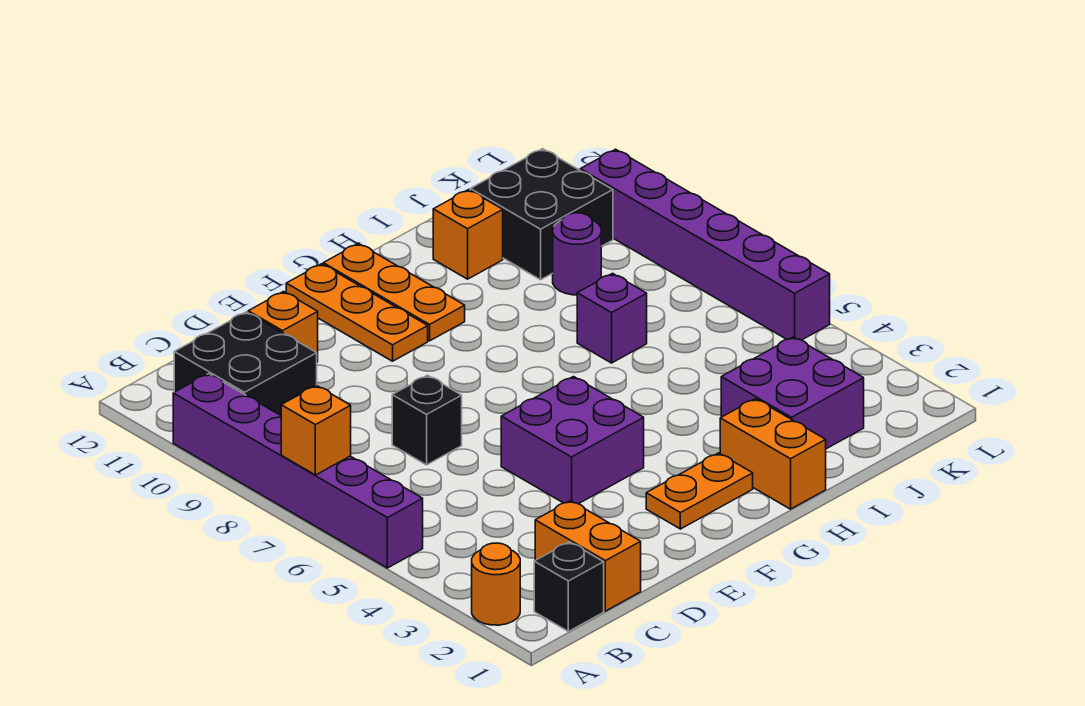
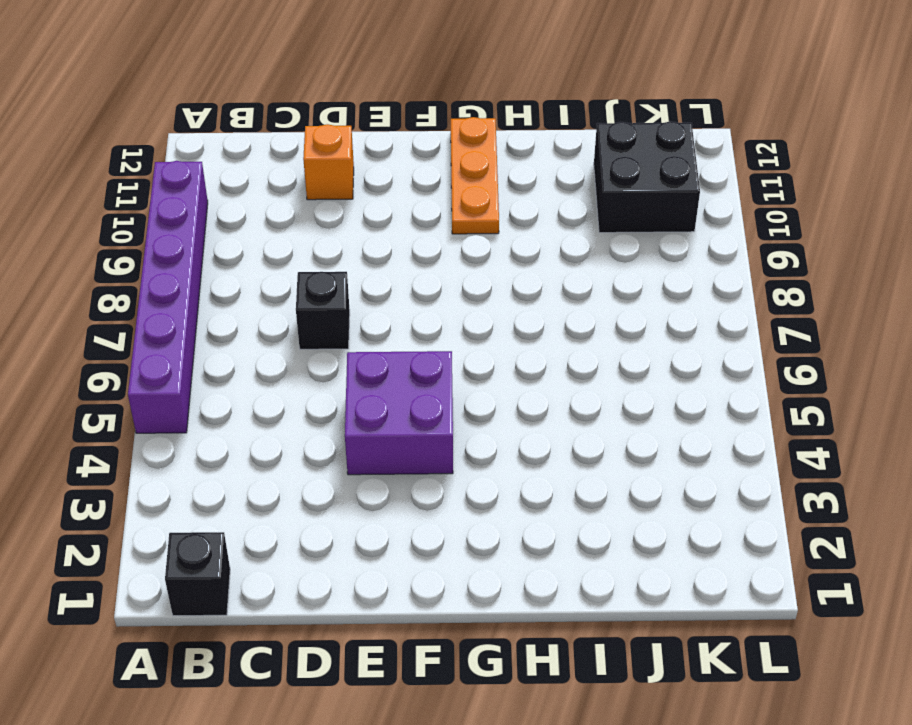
none -> orange 1x1 round brick [472,543,520,625]
none -> black 2x2 brick [174,312,317,415]
none -> orange 1x2 brick [535,501,641,611]

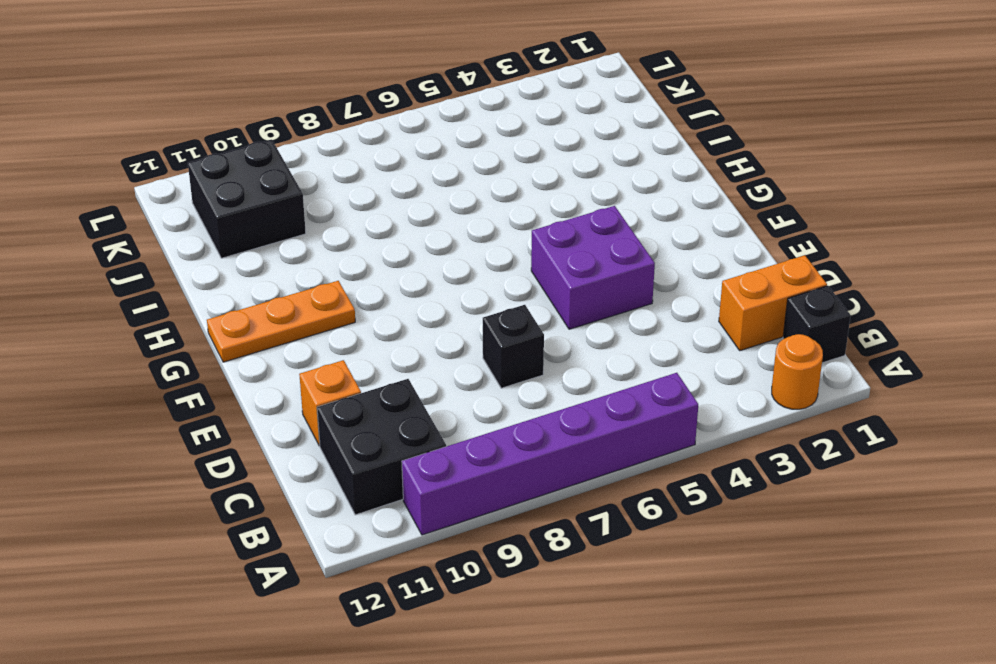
none -> orange 1x2 plate [646,453,753,529]
none -> orange 1x3 plate [286,264,428,361]
none -> orange 1x2 brick [720,399,826,509]

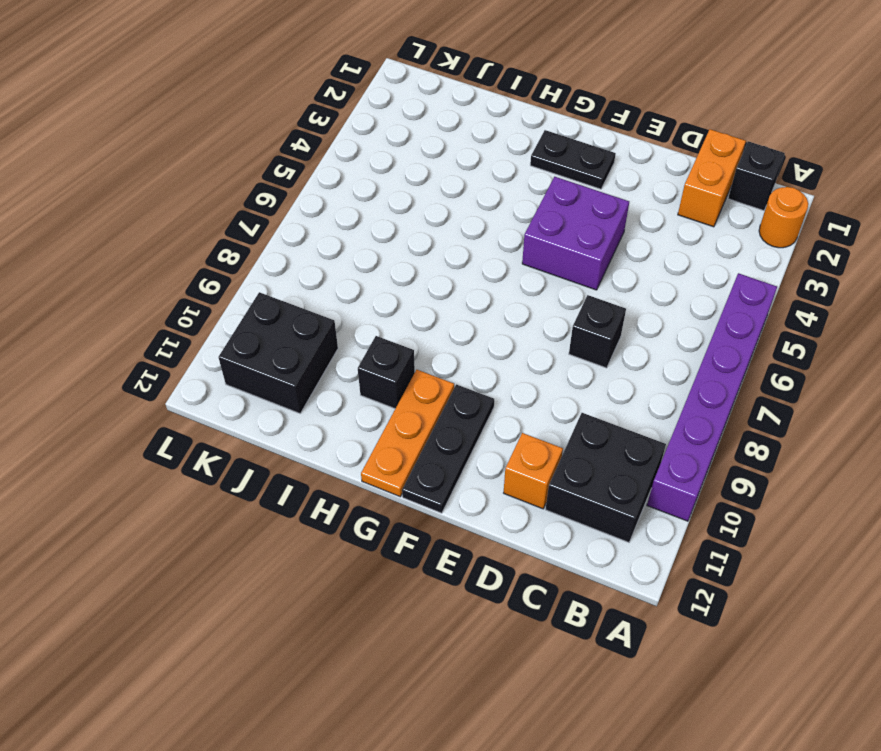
black 1x2 plate [530,130,616,189] -> orange 1x2 plate [646,453,753,529]
black 1x3 plate [402,384,494,513] -> orange 1x3 plate [286,264,428,361]
black 1x1 brick [358,336,415,409] -> none
none -> orange 1x2 brick [720,399,826,509]
none -> purple 2x2 brick [721,337,864,449]
none -> purple 1x1 brick [577,273,647,363]

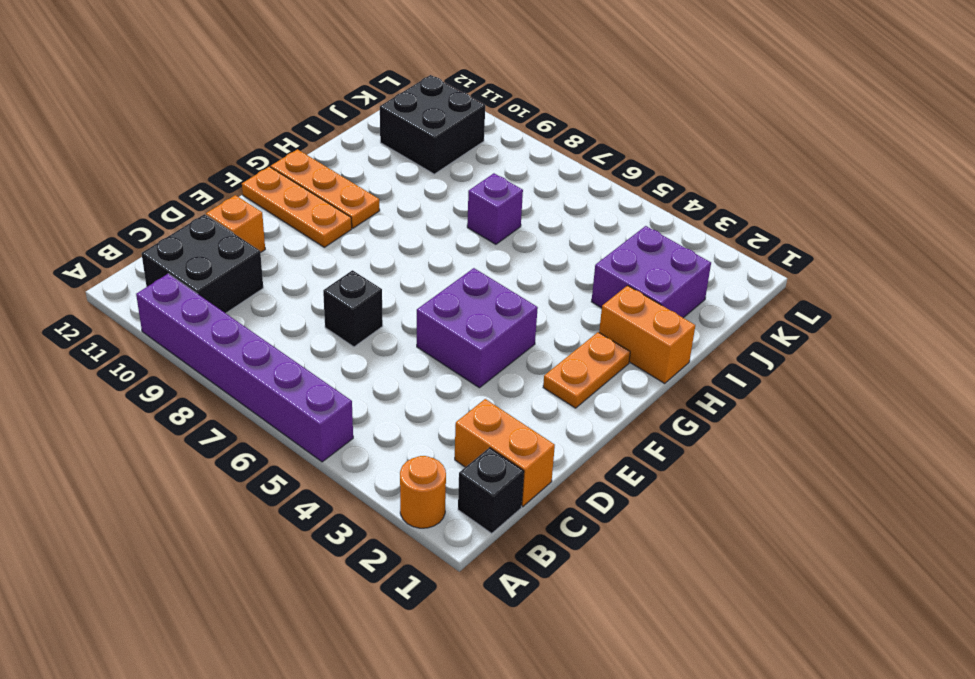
none -> orange 1x1 brick [433,190,503,279]
none -> purple 1x1 round brick [553,213,601,295]
none -> purple 1x6 brick [580,149,830,340]

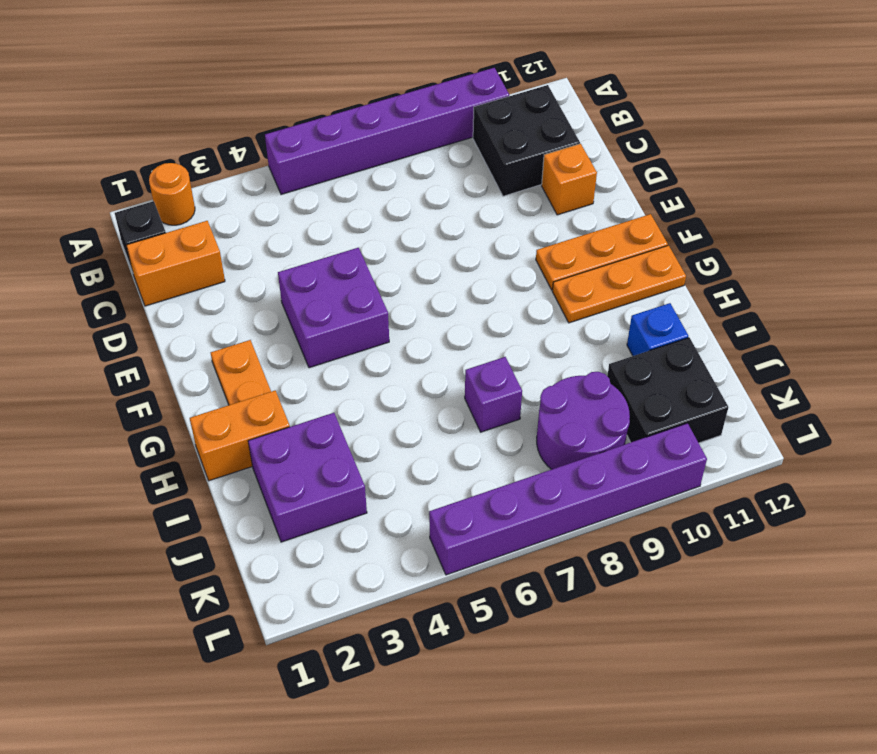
blue 1x1 brick [627,303,688,356] -> orange 1x1 brick [433,190,503,279]
purple 2x2 round brick [537,372,630,469] -> purple 1x1 round brick [553,213,601,295]
none -> black 1x1 brick [392,375,462,465]
none -> orange 1x1 brick [281,385,351,475]

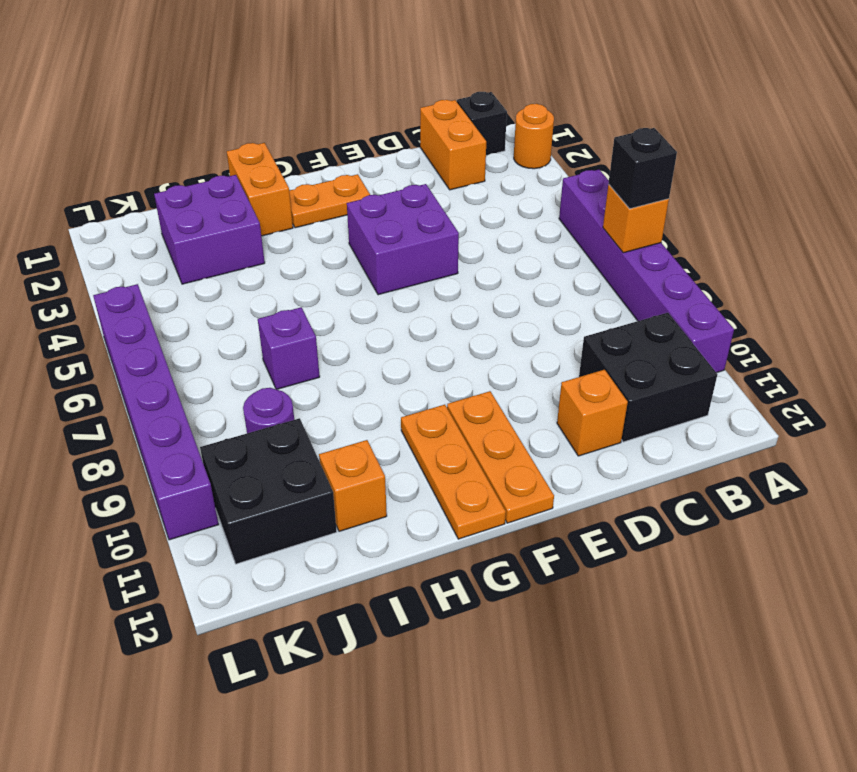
black 1x1 brick [609,128,677,209] -> black 1x1 brick moved to [392,375,462,465]

